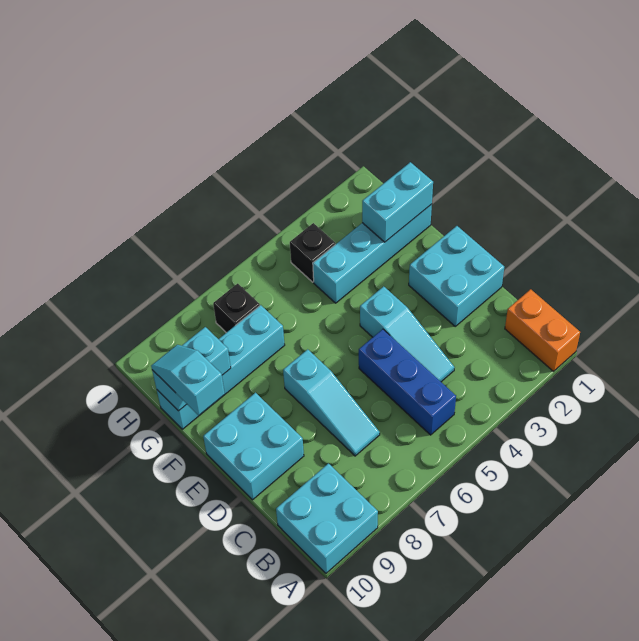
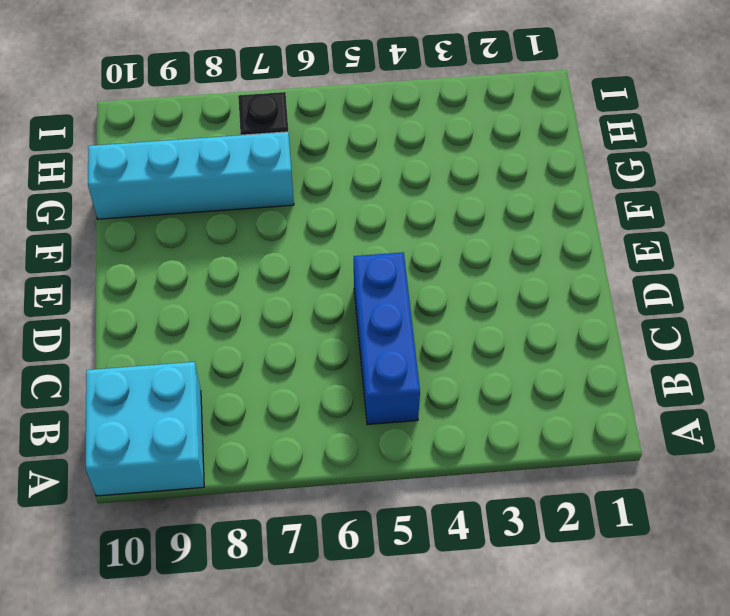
none -> orange 1x2 brick [505,289,580,371]
none -> cyan 1x3 slope [360,286,455,382]
none -> cyan 1x3 slope [283,349,380,456]

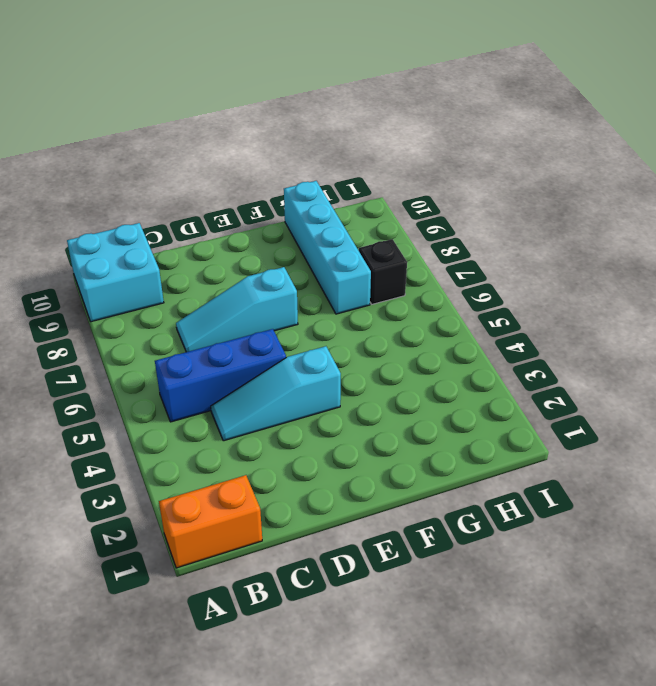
none -> cyan 2x2 brick [409,226,504,326]
none -> cyan 2x2 brick [203,393,304,500]
none -> cyan 1x4 brick [313,204,432,303]

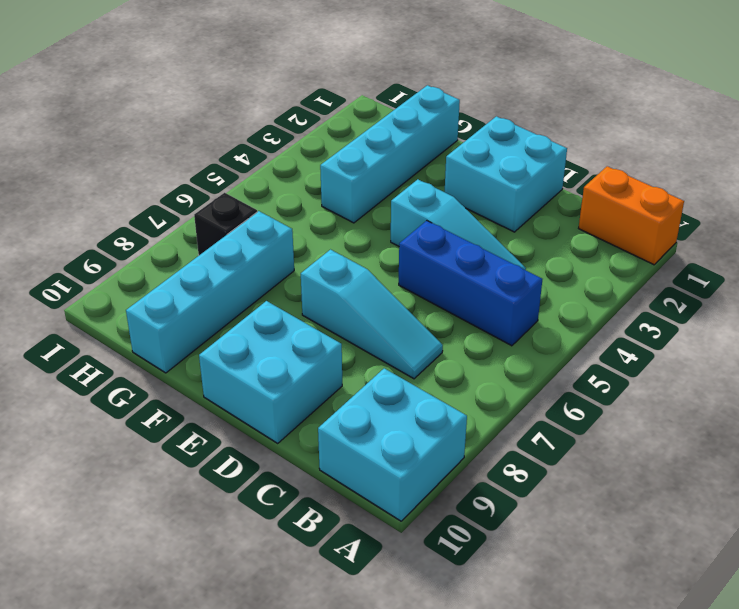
none -> black 1x1 brick [290,223,335,282]
none -> cyan 1x2 brick [362,162,433,242]
none -> cyan 1x2 brick [152,327,231,411]

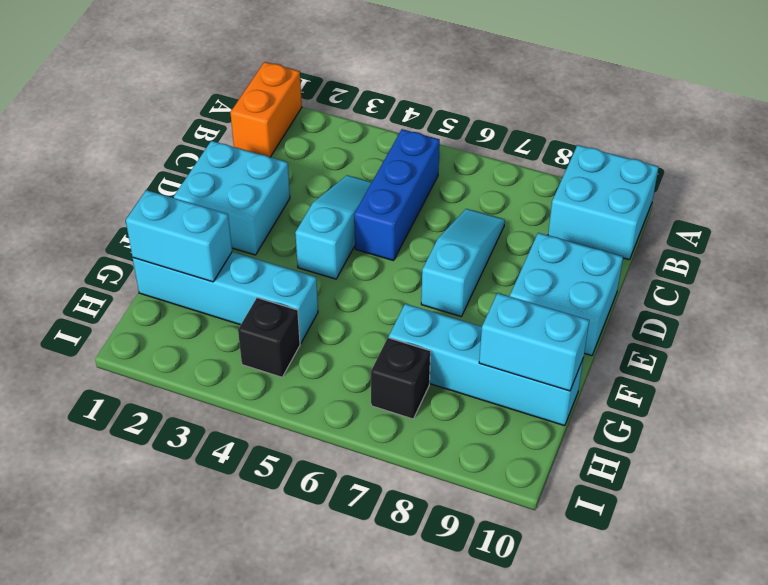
none -> cyan 1x2 slope [151,345,225,415]

